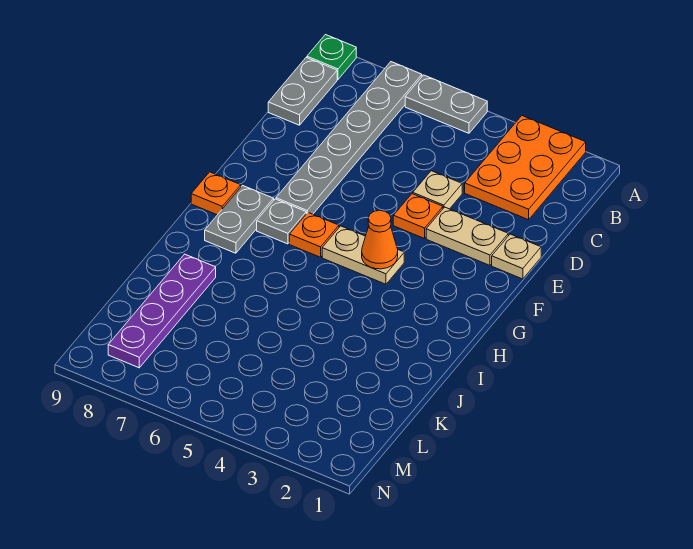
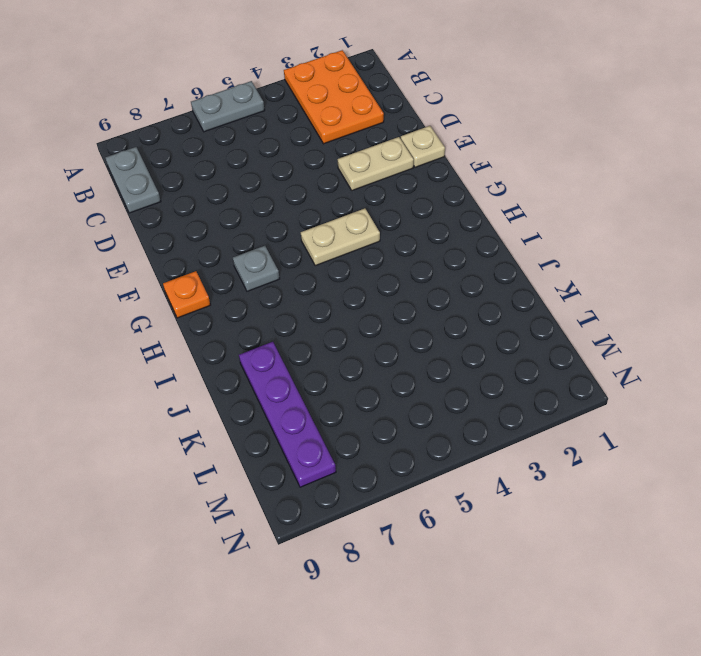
none -> grey 1x6 plate [276,62,422,214]
none -> green 1x1 plate [307,35,356,79]
none -> tan 1x1 plate [413,171,462,209]

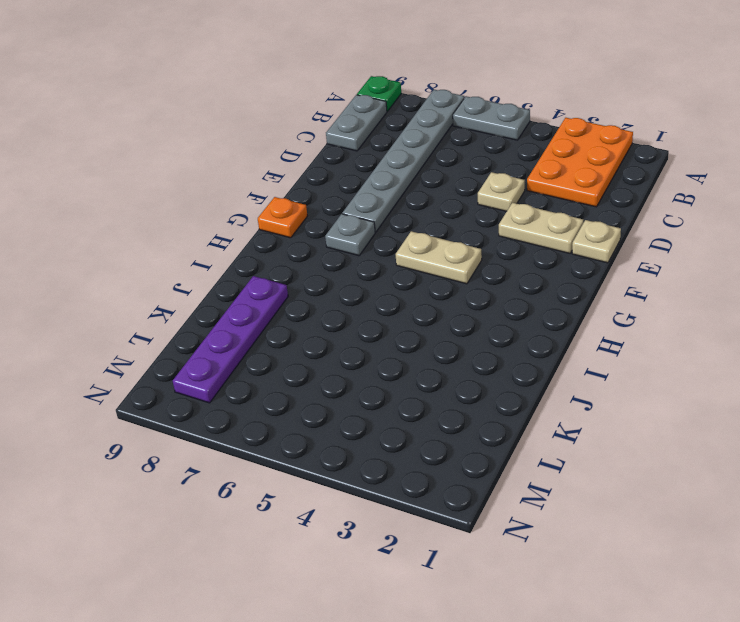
none -> orange 1x1 plate [393,194,443,239]
none -> orange 1x1 plate [289,213,339,257]
none -> grey 1x2 plate [205,186,274,253]

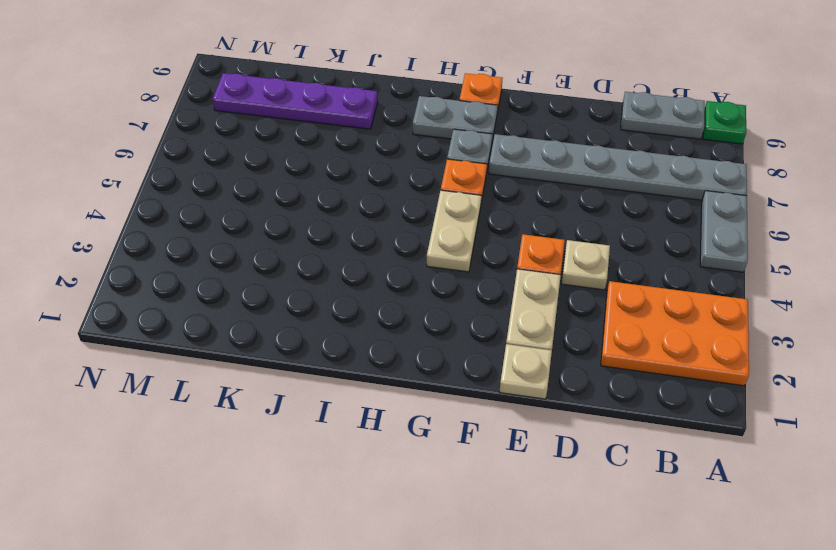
none -> orange 1x1 cone [362,210,398,269]

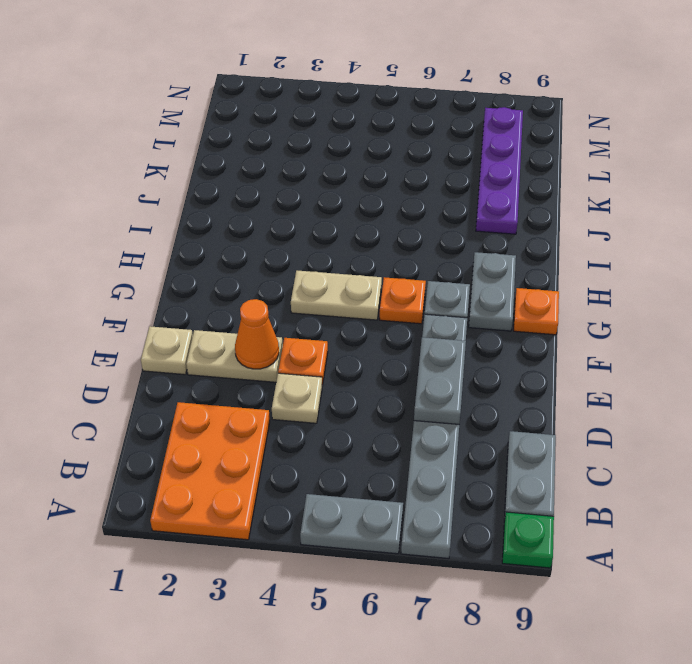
grey 1x2 plate [414,337,466,424] -> none
orange 1x1 cone [235,299,279,369] -> orange 1x1 cone moved to [362,210,398,269]

